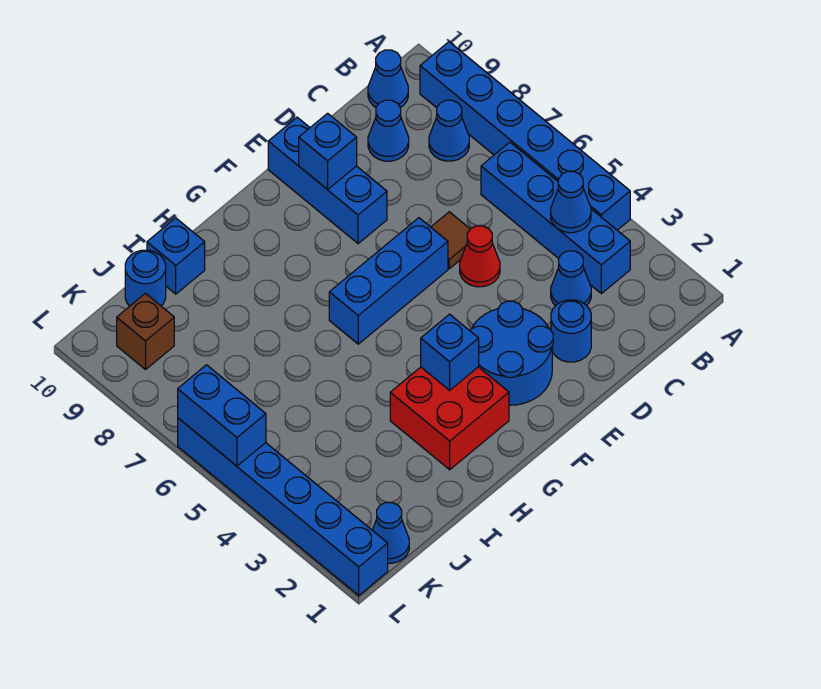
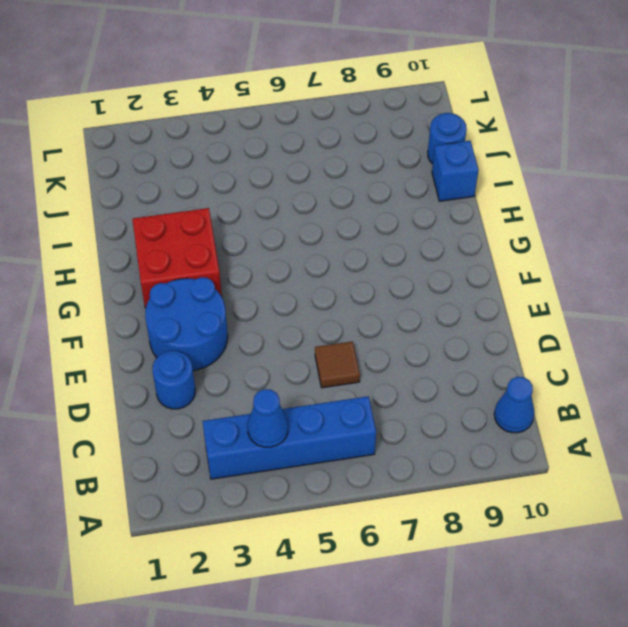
none -> blue 1x6 brick [420,42,630,230]
none -> blue 1x1 cone [429,100,469,161]
none -> blue 1x1 cone [551,251,591,306]

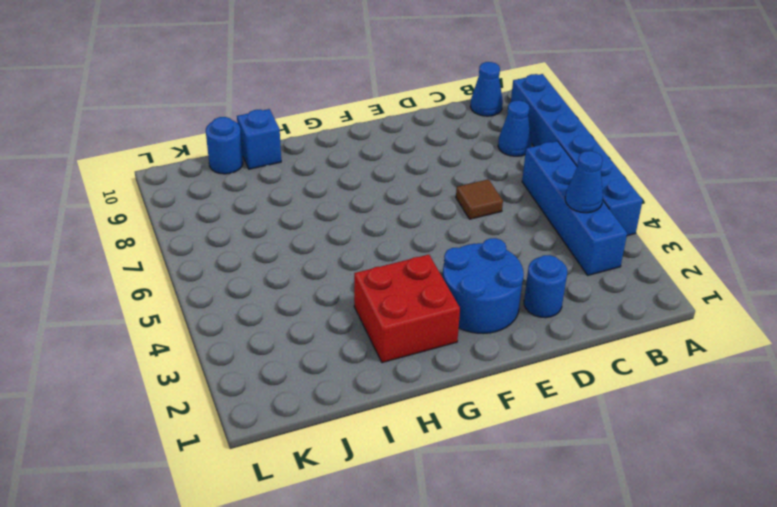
none -> blue 1x1 cone [551,251,591,306]
none -> blue 1x1 cone [368,100,409,161]
none -> red 1x1 cone [460,226,500,287]

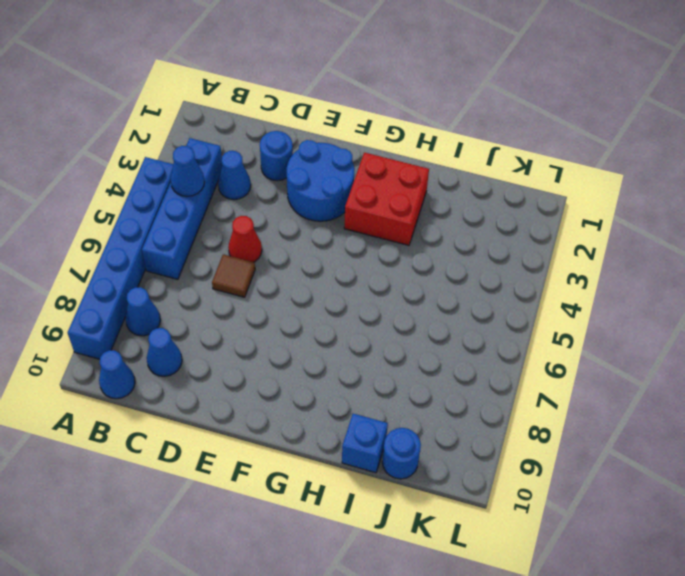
none -> blue 1x3 brick [329,218,448,344]
none -> blue 1x3 brick [268,117,387,244]
none -> blue 1x1 cone [372,503,409,563]

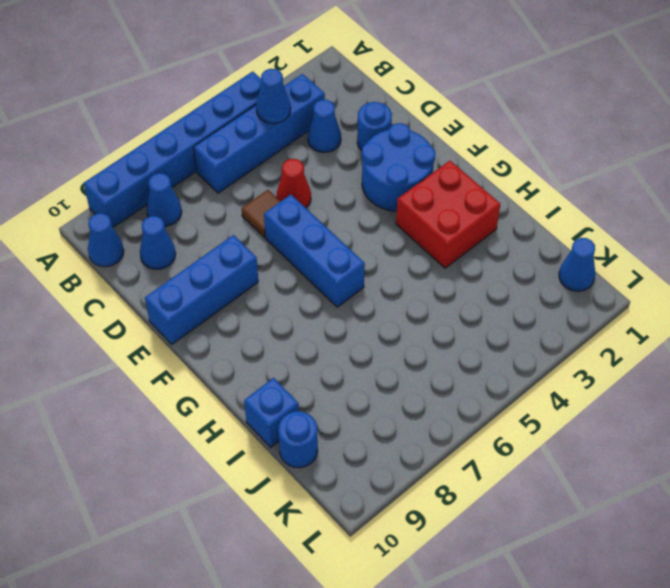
none -> brown 1x1 brick [117,294,174,369]
none -> blue 1x6 brick [178,418,388,595]
none -> blue 1x1 brick [299,113,357,190]

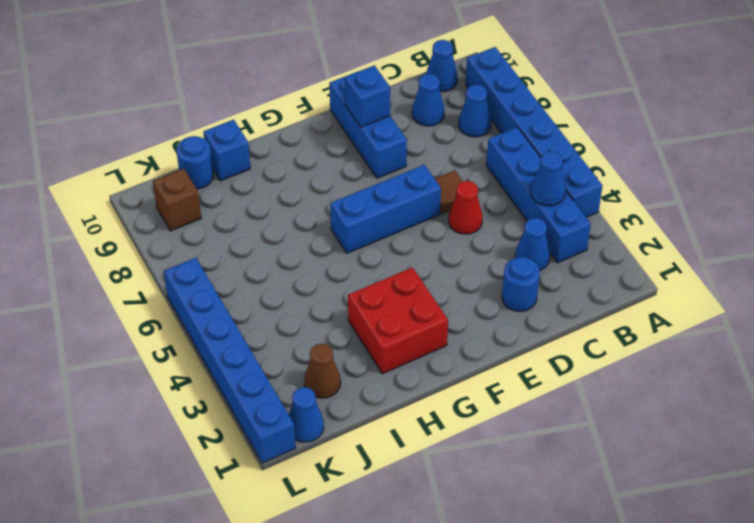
brown 1x1 cone [305,344,341,398] -> none
none -> blue 2x2 round brick [470,301,553,405]
none -> blue 1x1 brick [421,314,479,390]
none -> blue 1x2 brick [178,365,266,466]

